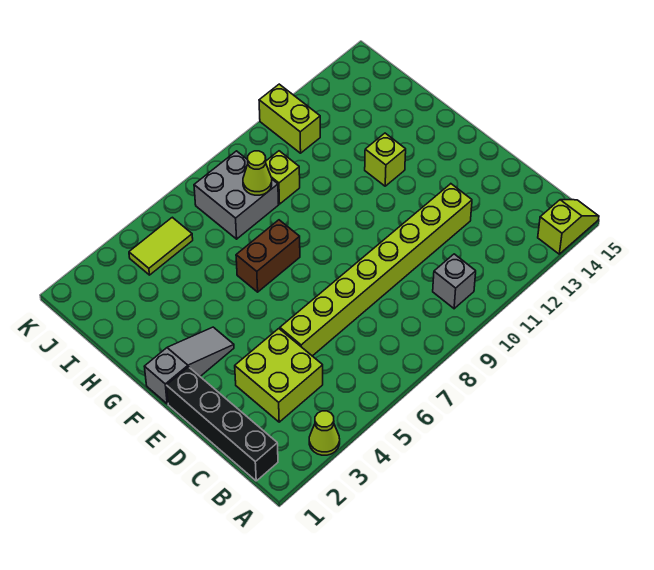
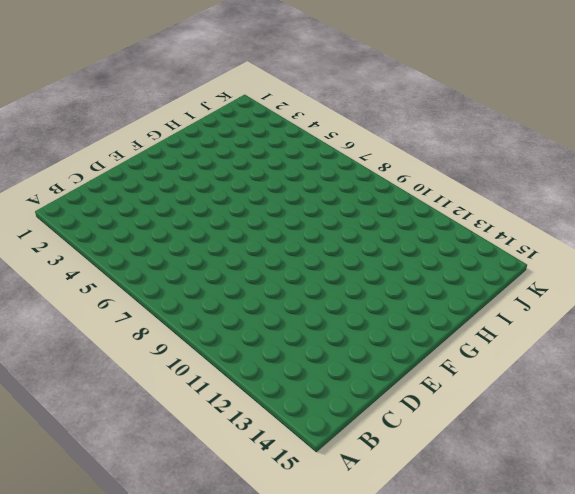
none -> lime 1x1 cone [309,411,340,455]
none -> lime 1x2 slope [538,200,599,254]
none -> black 1x4 brick [166,367,278,481]

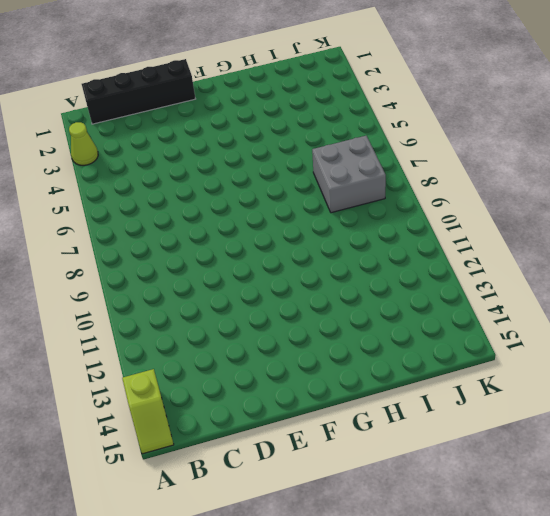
none -> grey 1x1 brick [433,254,476,309]
none -> lime 2x2 brick [235,329,323,422]
none -> lime 1x8 brick [280,184,472,356]

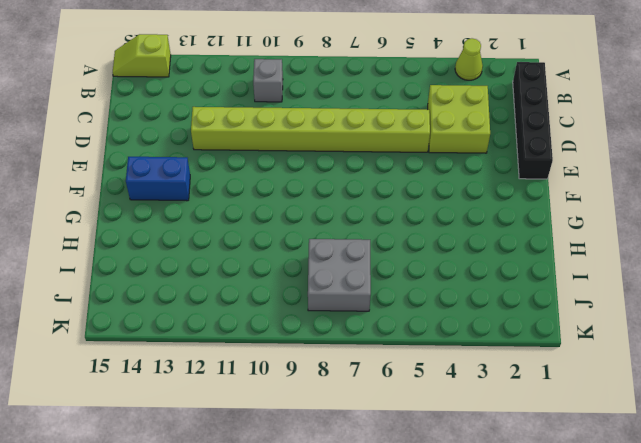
blue 1x2 brick [126,157,190,201] -> none
none -> grey 1x3 slope [144,327,234,404]
none -> brown 1x2 brick [236,220,300,292]
none -> lime 1x1 brick [365,133,406,186]

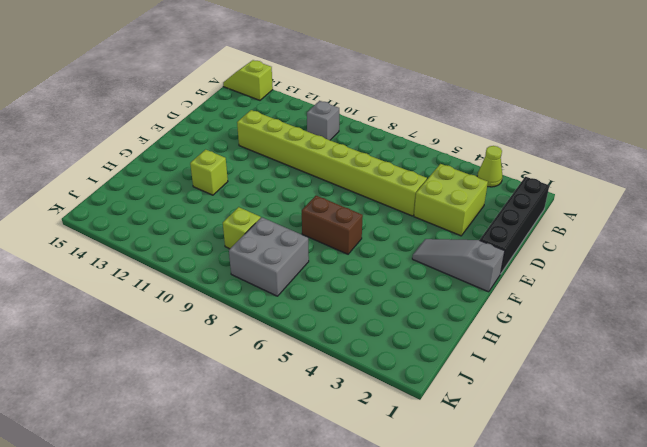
none -> lime 1x2 tile [129,217,193,275]
none -> lime 1x2 brick [259,84,320,153]
none -> lime 1x1 cone [243,151,272,195]

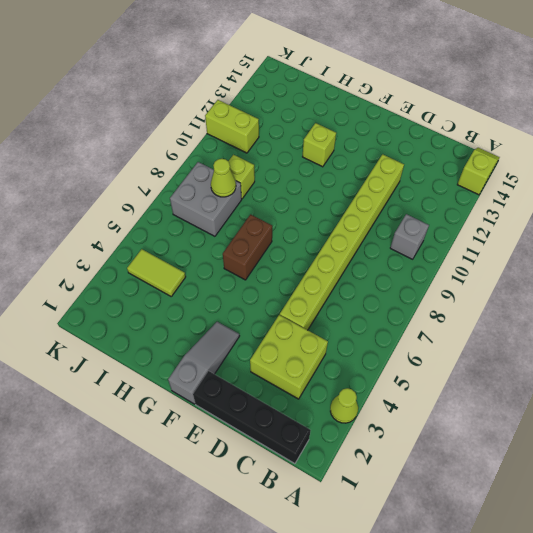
lime 1x2 tile [127,249,186,296] -> lime 1x2 tile turned to [129,217,193,275]

